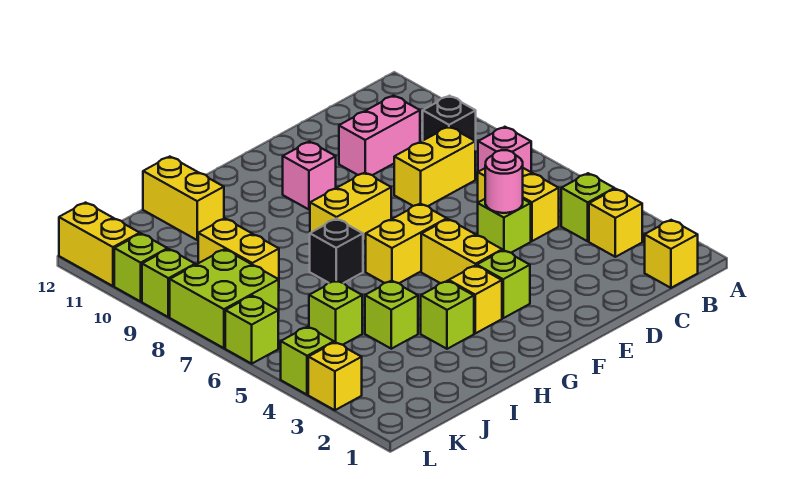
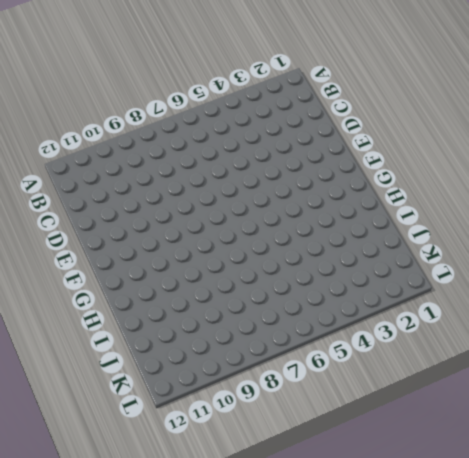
none -> yellow 1x1 brick [645,220,698,288]
none -> yellow 1x1 brick [589,189,642,257]
none -> lime 1x1 brick [561,173,614,241]

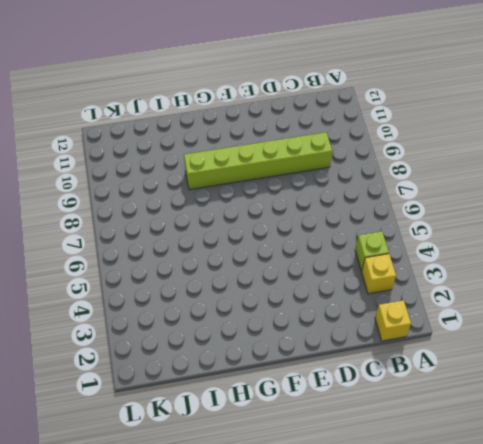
lime 1x6 brick [184,132,332,190] -> none
none -> pink 1x1 brick [478,127,531,172]
none -> black 1x1 brick [423,96,476,149]
none -> yellow 1x2 brick [478,168,559,241]

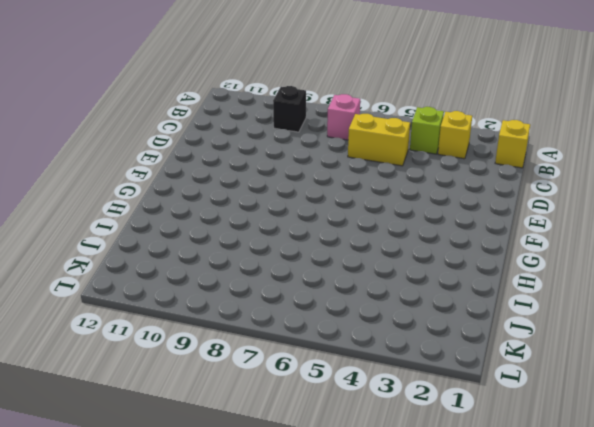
none -> yellow 1x2 brick [394,127,475,206]
none -> pink 1x2 brick [339,96,420,175]
none -> lime 1x1 brick [478,199,531,253]

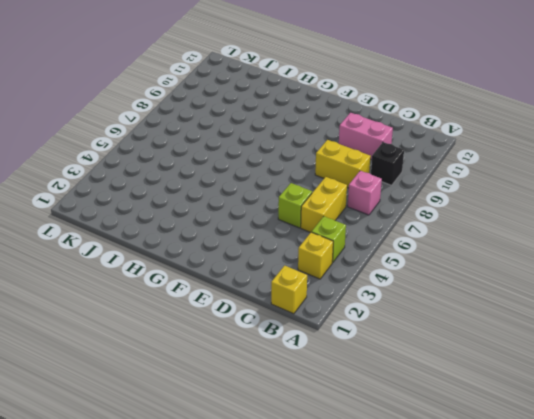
none -> lime 1x1 brick [477,250,530,318]
none -> yellow 1x2 brick [421,219,502,283]
none -> yellow 1x2 brick [366,204,447,283]

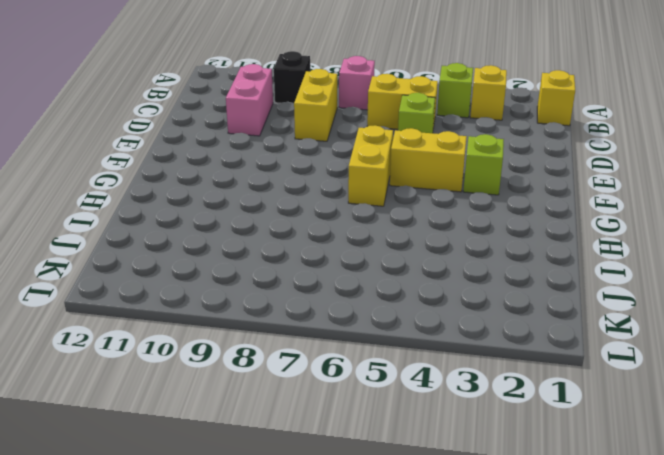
none -> yellow 1x2 brick [310,173,391,241]
none -> pink 1x1 brick [283,142,336,210]
none -> yellow 1x1 brick [449,265,502,333]

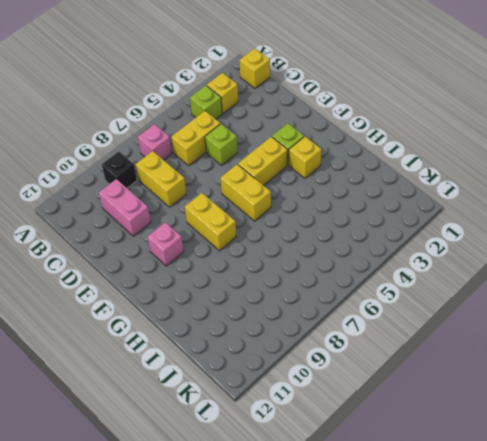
none -> lime 1x1 brick [421,281,474,349]
none -> black 1x1 brick [310,219,363,283]
none -> lime 1x1 brick [365,281,418,349]

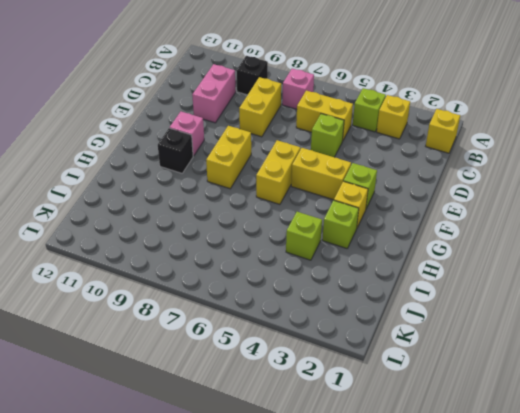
black 1x1 brick [158,128,193,173] -> black 1x1 brick moved to [310,219,363,283]
none -> yellow 1x2 brick [143,157,224,240]
none -> lime 1x1 brick [309,281,362,345]
none -> yellow 1x2 brick [198,218,279,280]

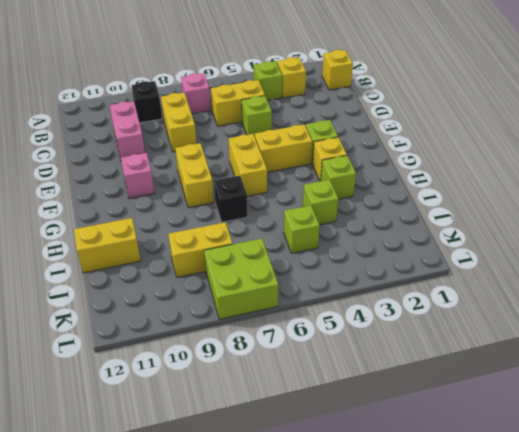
none -> yellow 1x1 brick [308,342,362,410]
none -> lime 1x1 brick [281,327,334,395]
none -> lime 1x1 brick [225,296,278,364]

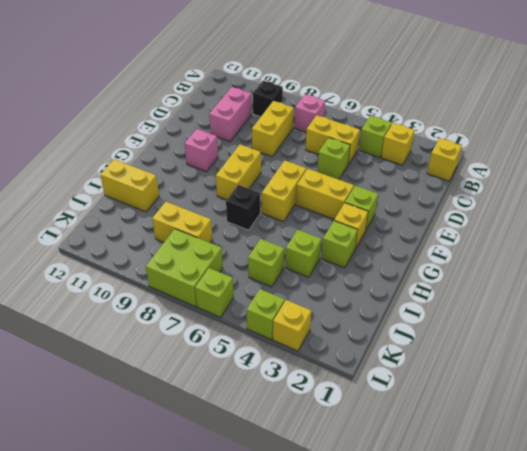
none -> lime 1x1 brick [142,249,195,317]
none -> lime 1x1 brick [114,234,167,301]
none -> yellow 1x2 brick [59,203,140,286]

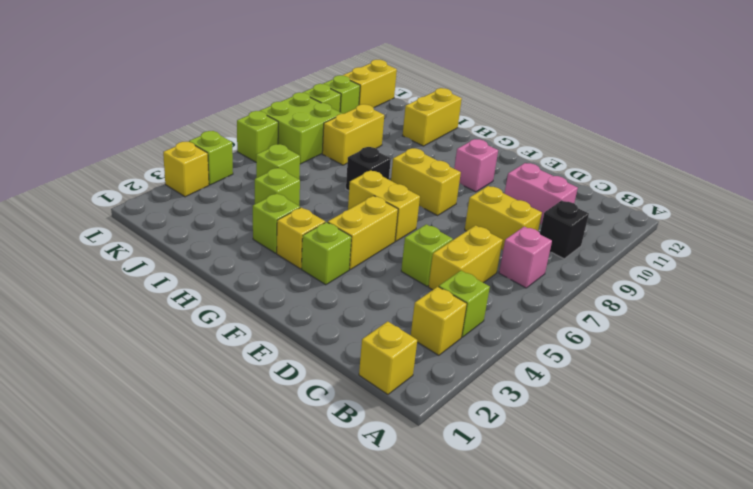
none -> pink 1x1 round brick [485,150,523,213]

